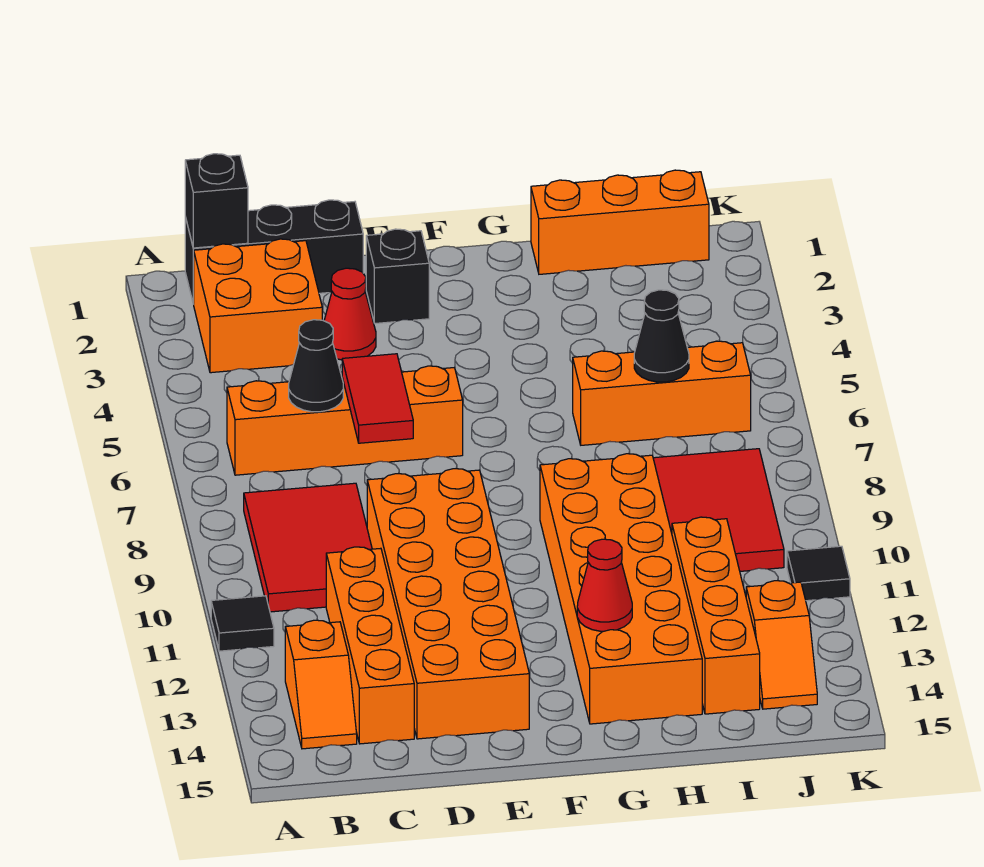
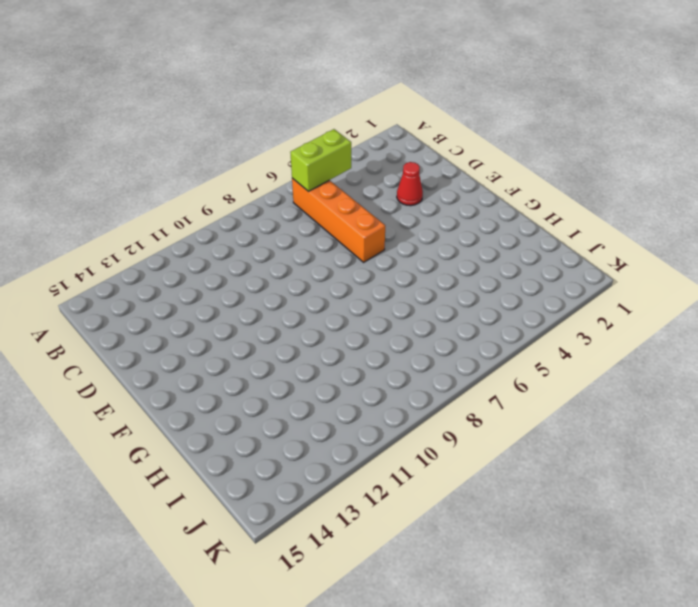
lime 1x2 brick [290,129,351,192] -> none
none -> black 1x1 tile [211,596,274,651]
none -> black 1x3 brick [185,200,363,304]
none -> orange 2x2 brick [194,239,322,373]

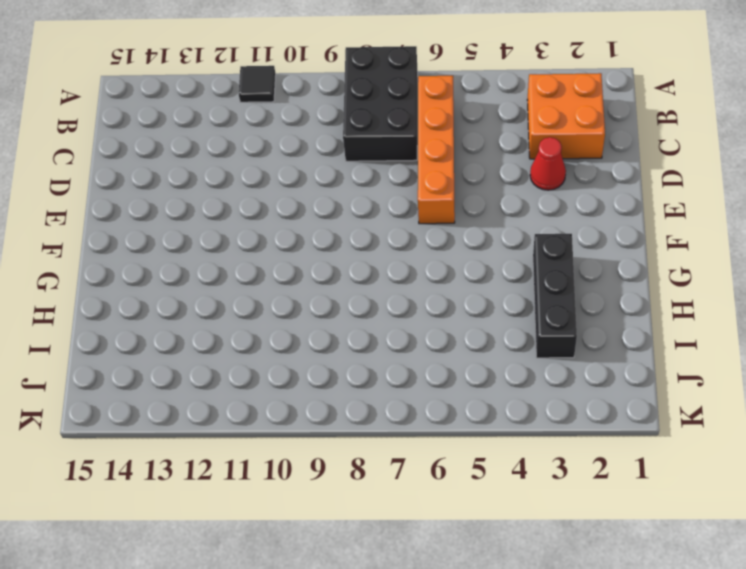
black 2x3 brick [343,46,418,161] -> red 2x3 tile [244,483,372,612]
black 1x3 brick [533,234,577,358] -> black 1x3 brick moved to [185,200,363,304]
none -> orange 1x2 slope [285,620,357,749]
none -> orange 1x4 brick [326,547,414,744]
none -> orange 2x6 brick [367,469,529,739]

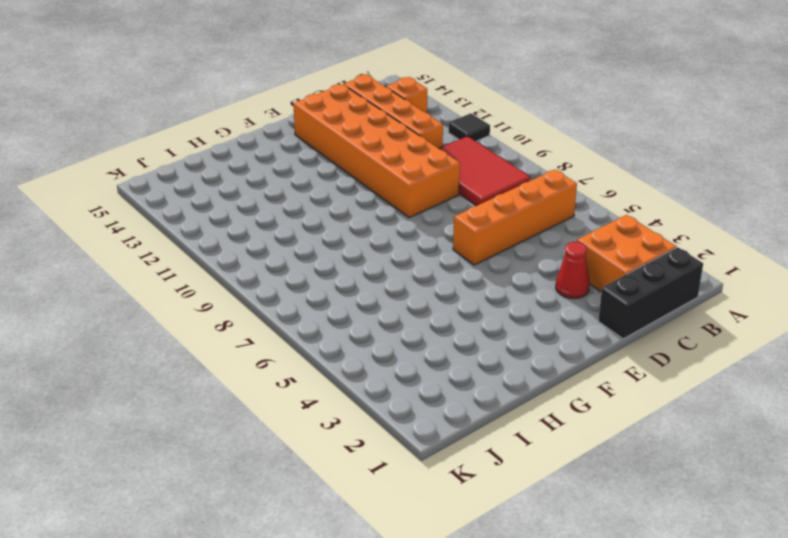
none -> black 1x1 brick [366,229,429,323]
none -> orange 2x6 brick [540,454,702,724]
none -> orange 1x3 brick [531,170,709,274]

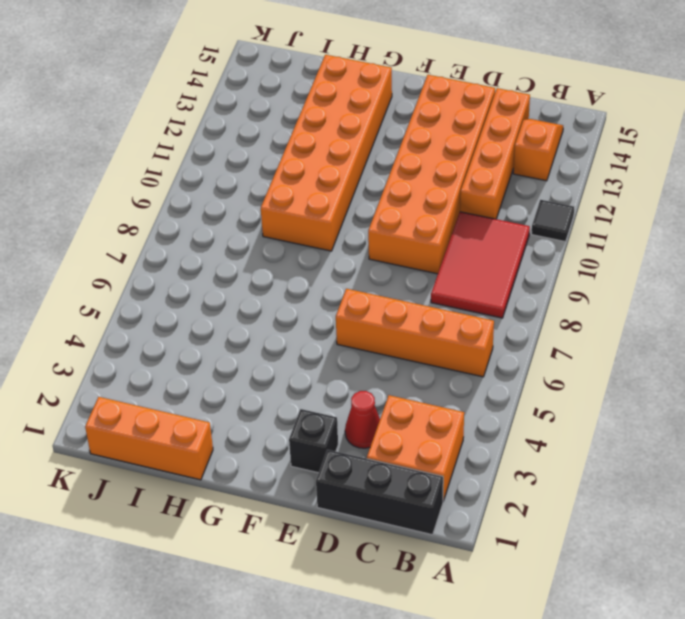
none -> orange 1x3 brick [573,341,751,445]
none -> red 2x3 tile [653,449,784,571]
none -> orange 1x4 brick [672,517,760,714]

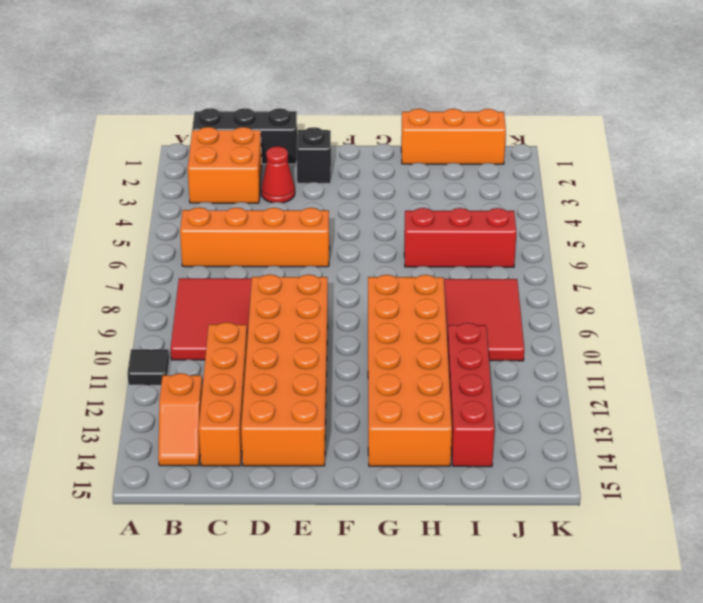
red 1x3 brick [404,208,516,267] -> orange 1x3 brick [573,341,751,445]
red 1x4 brick [447,323,494,467] -> orange 1x4 brick [672,517,760,714]
none -> orange 1x2 slope [746,581,817,709]
none -> black 1x1 tile [787,546,850,601]
none -> black 1x1 brick [185,154,248,248]

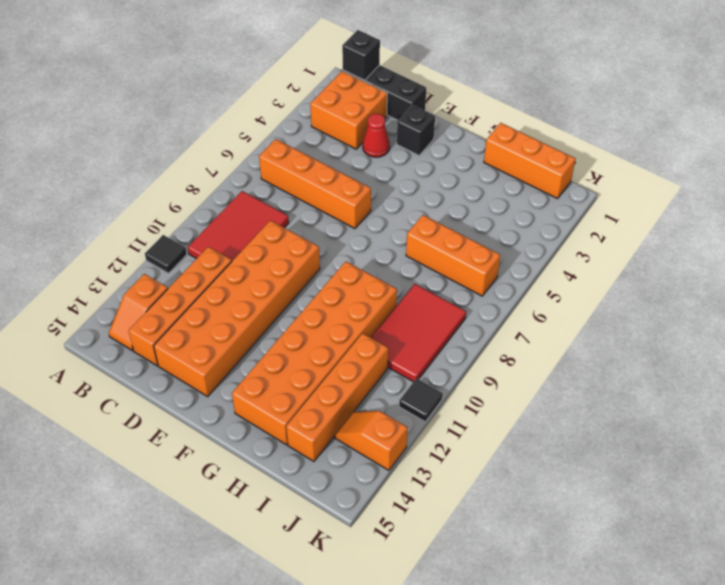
orange 1x2 slope [335,411,408,470] -> orange 1x2 slope turned to [746,581,817,709]
none -> black 1x1 cone [289,320,343,412]
none -> red 1x2 tile [342,354,413,443]
none -> red 1x1 cone [577,539,632,631]

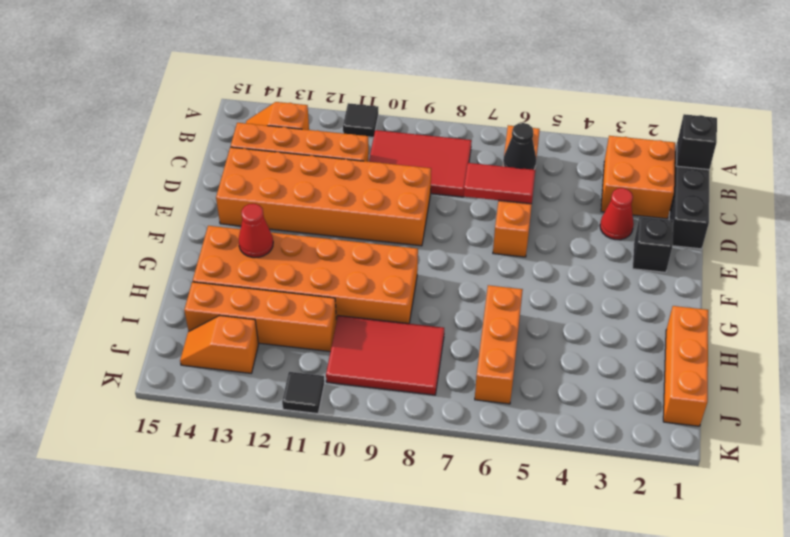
none -> black 1x1 cone [634,290,689,382]

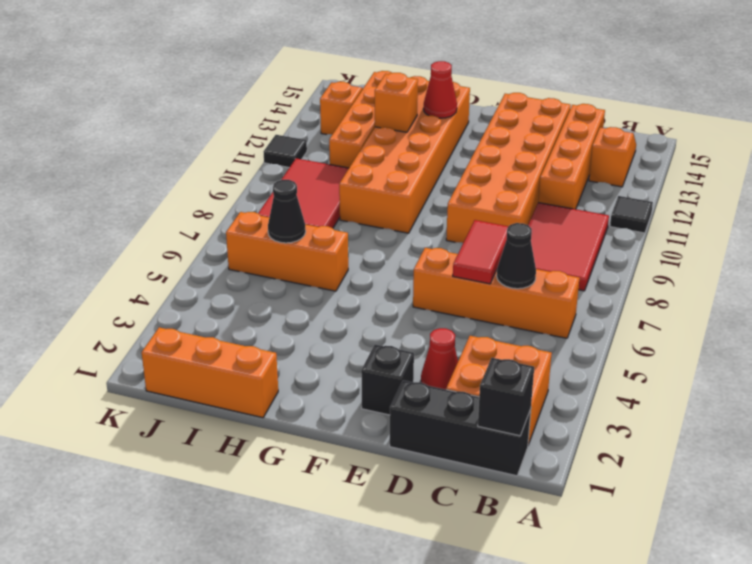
orange 1x1 brick [375,73,418,132] -> none

